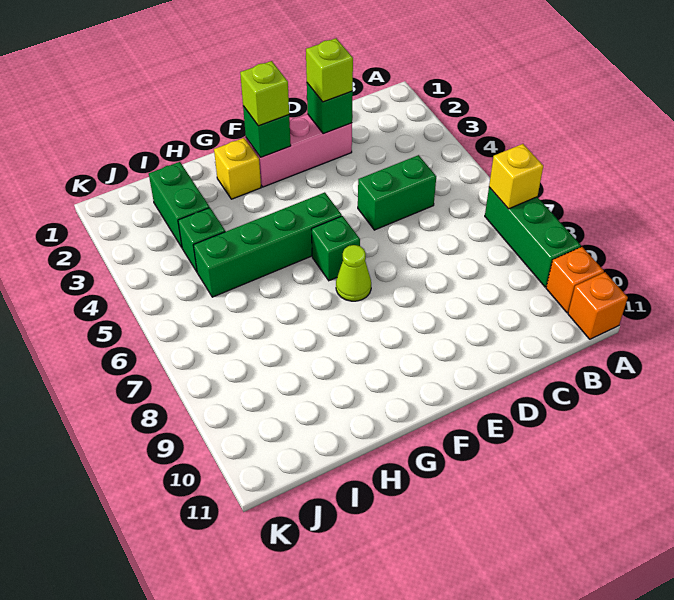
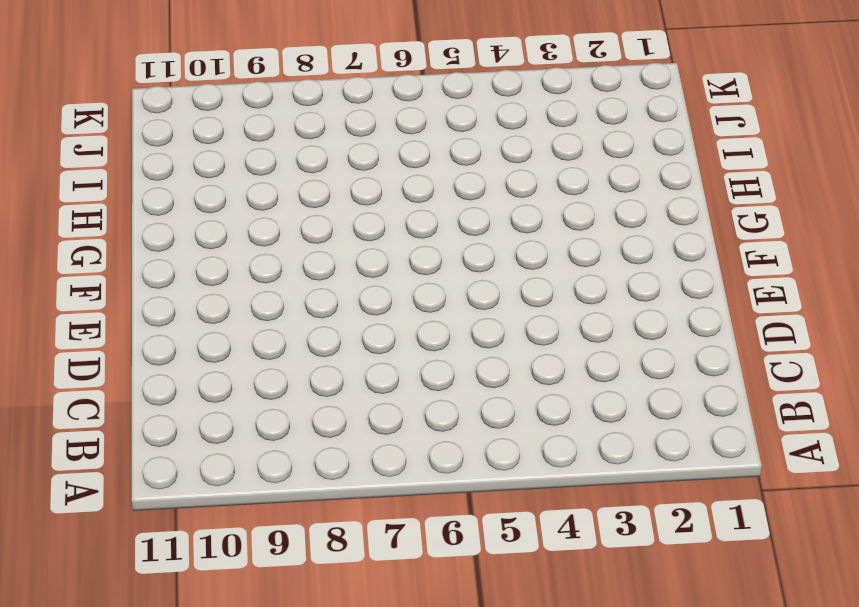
none -> green 1x3 brick [485,187,581,287]
none -> orange 1x1 brick [546,247,604,313]
none -> orange 1x1 brick [568,272,628,339]

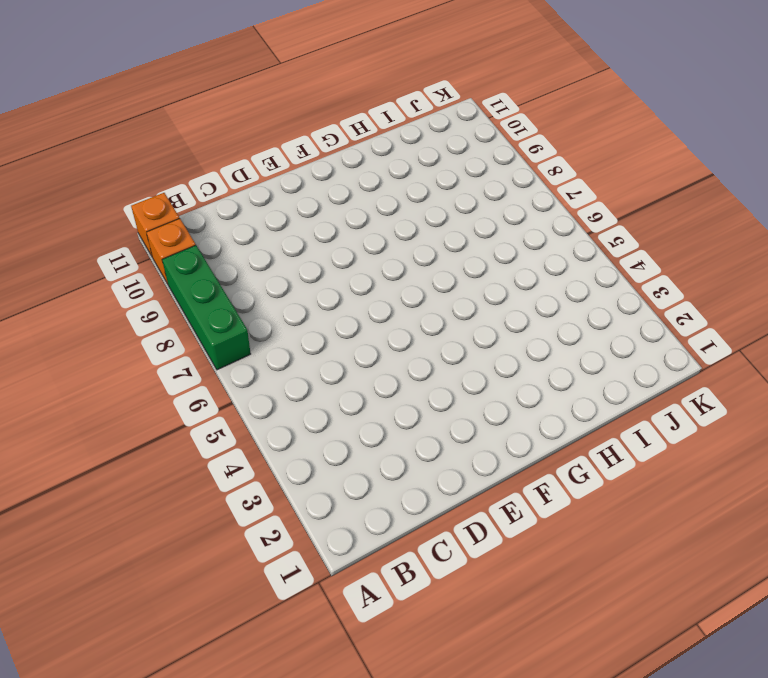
none -> green 1x2 brick [358,155,436,230]
none -> pink 1x3 brick [246,114,352,187]
none -> green 1x4 brick [193,192,342,297]

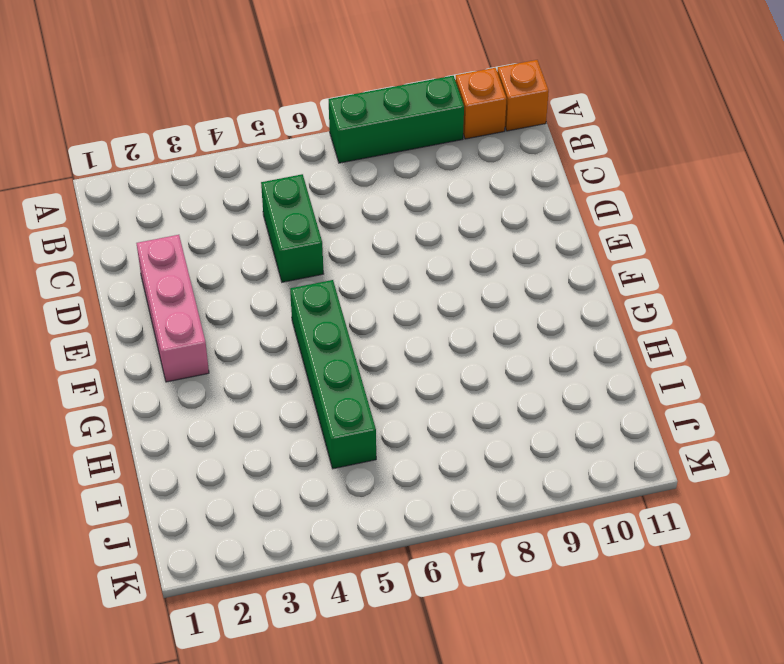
none -> green 1x1 brick [311,216,360,281]
none -> lime 1x1 cone [336,245,371,301]
none -> yellow 1x1 brick [214,138,261,199]

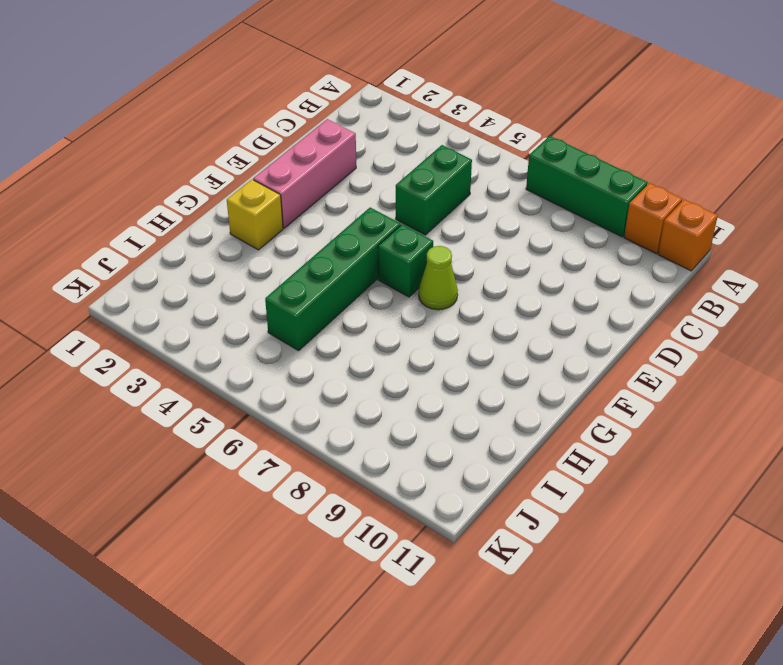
none -> green 1x2 brick [149,162,209,247]
none -> green 1x1 brick [178,208,225,272]
none -> yellow 1x1 brick [489,144,543,209]

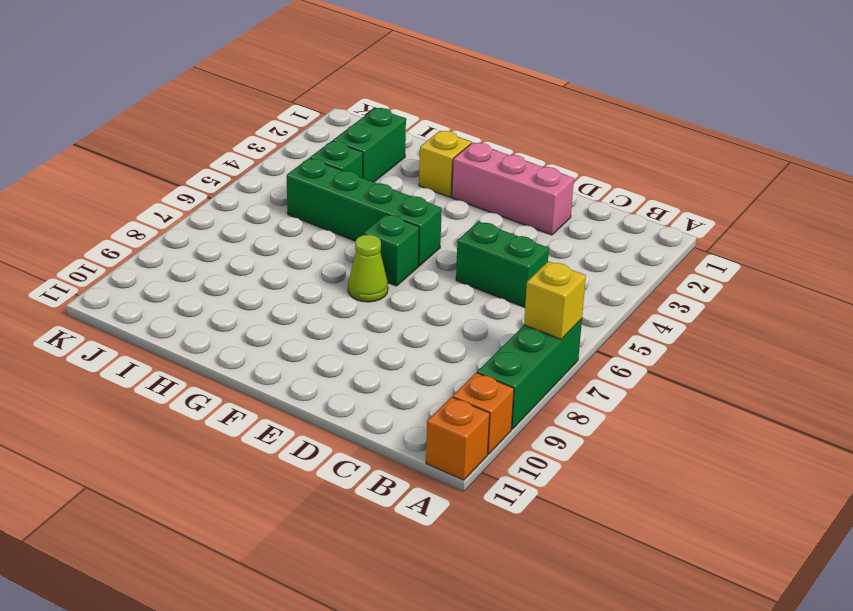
none -> green 1x1 brick [307,83,353,134]
none -> green 1x1 brick [243,106,291,157]
none -> lime 1x1 brick [306,38,353,102]

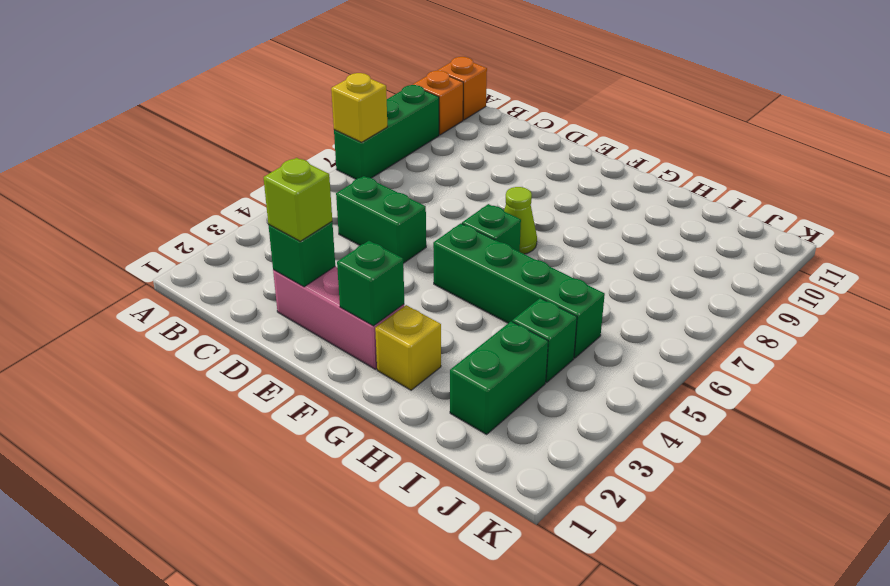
none -> lime 1x1 brick [240,61,289,126]

